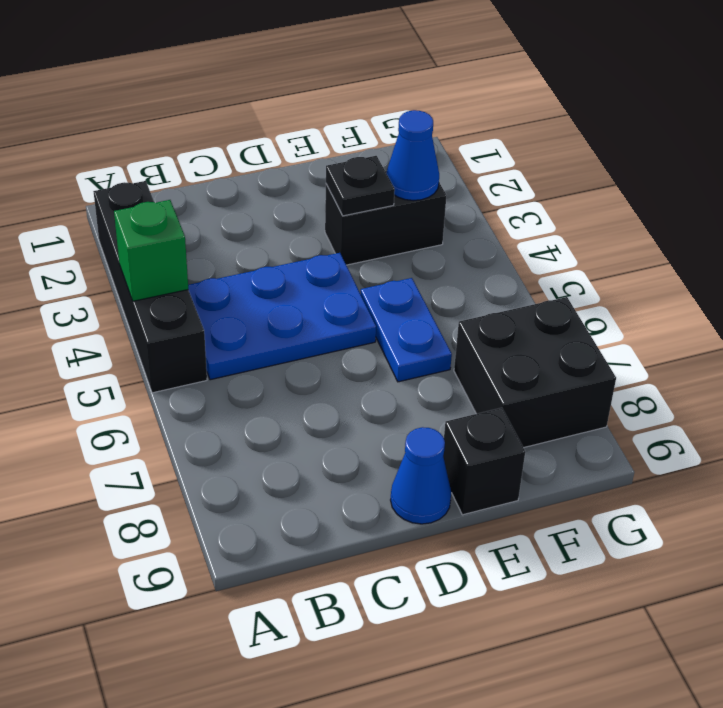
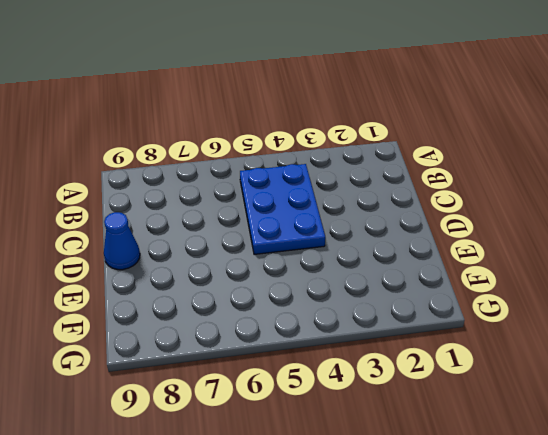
none -> black 1x4 brick [93,181,207,393]
none -> black 1x2 brick [325,171,447,265]

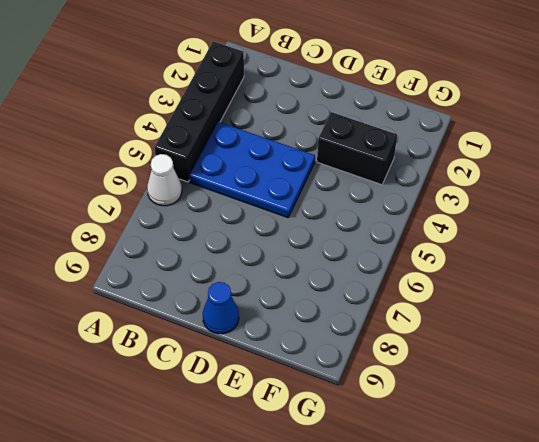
white 1x1 cone [147,154,182,206] -> none
none -> blue 1x2 plate [361,278,452,382]
none -> black 1x1 brick [443,408,525,515]

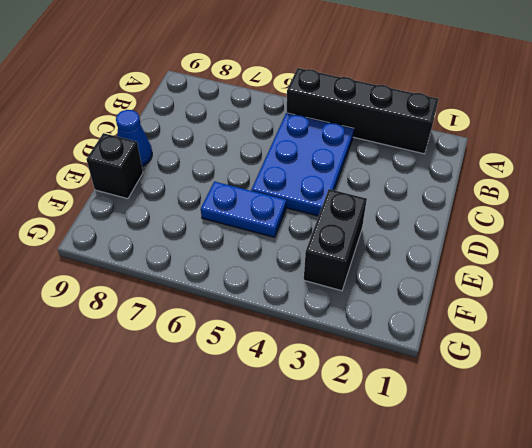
none -> black 2x2 brick [454,297,616,448]
none -> green 1x1 brick [114,200,188,301]

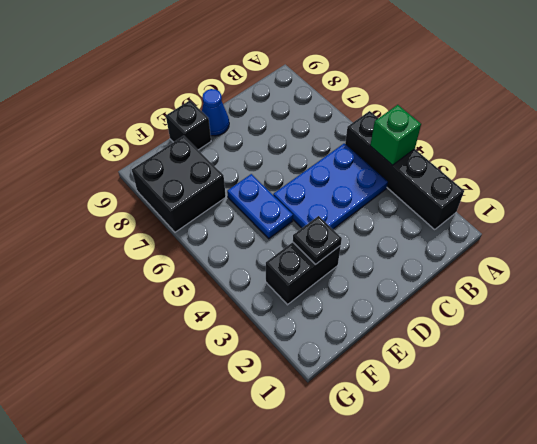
none -> blue 1x1 cone [386,110,439,201]

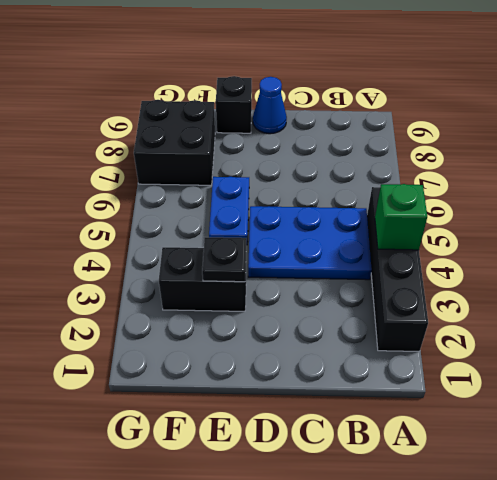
none -> blue 1x1 cone [386,110,439,201]

